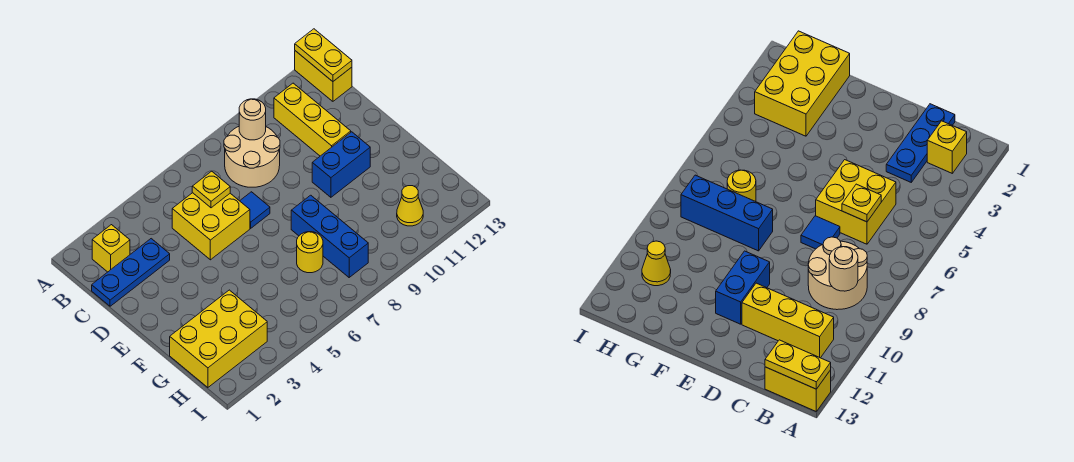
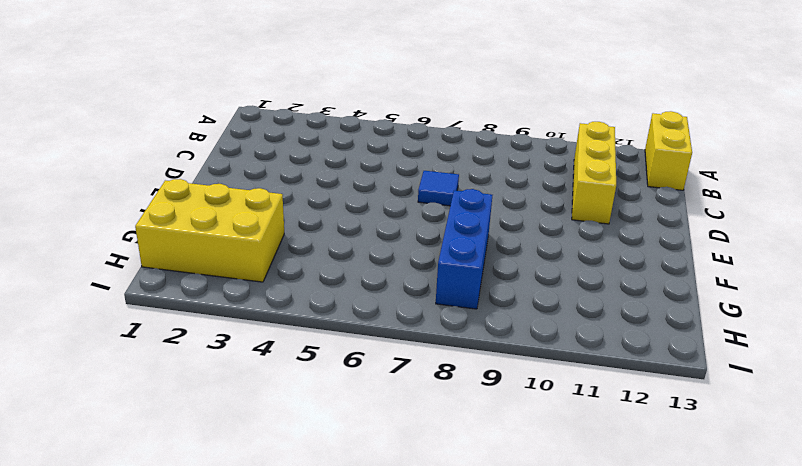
none -> yellow 1x1 brick [92,225,130,272]
none -> tan 2x2 round brick [224,127,280,187]
none -> blue 1x3 plate [92,239,170,306]

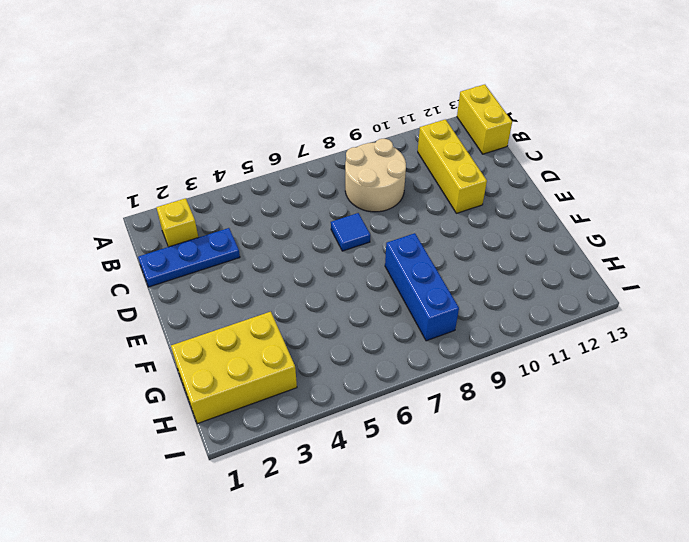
none -> yellow 2x2 brick [172,193,250,260]
none -> blue 1x2 brick [312,132,370,197]
none -> yellow 1x1 round brick [297,232,323,273]

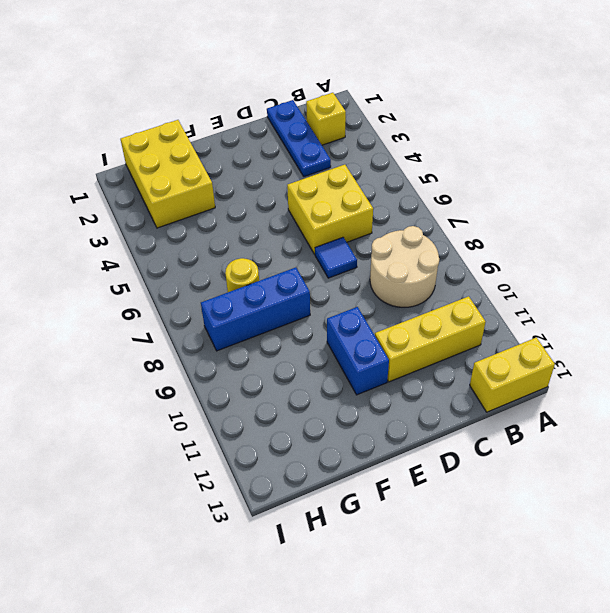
none -> yellow 1x1 cone [397,186,423,226]
none -> yellow 1x2 plate [295,29,352,82]
none -> tan 1x1 round brick [239,99,266,140]

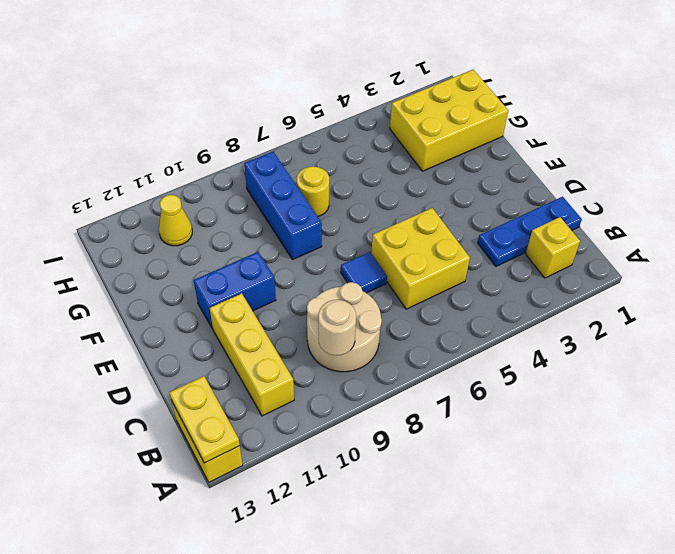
none -> yellow 1x1 plate [192,171,230,208]

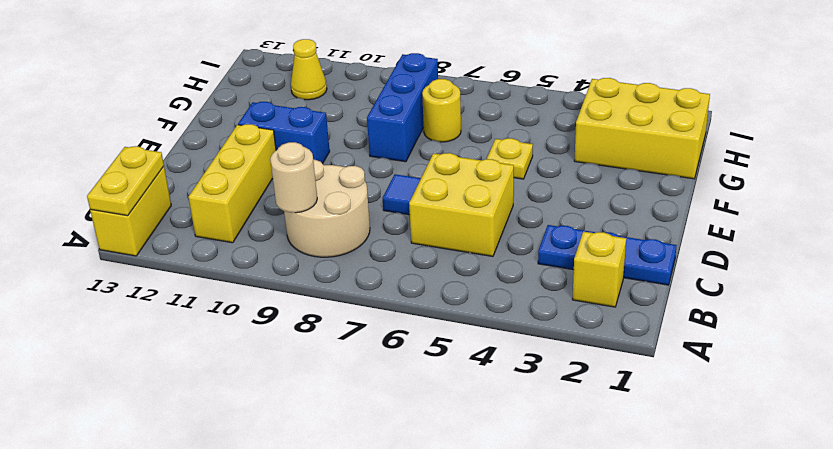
yellow 1x1 plate [487,138,533,179] -> yellow 1x1 plate moved to [192,171,230,208]

